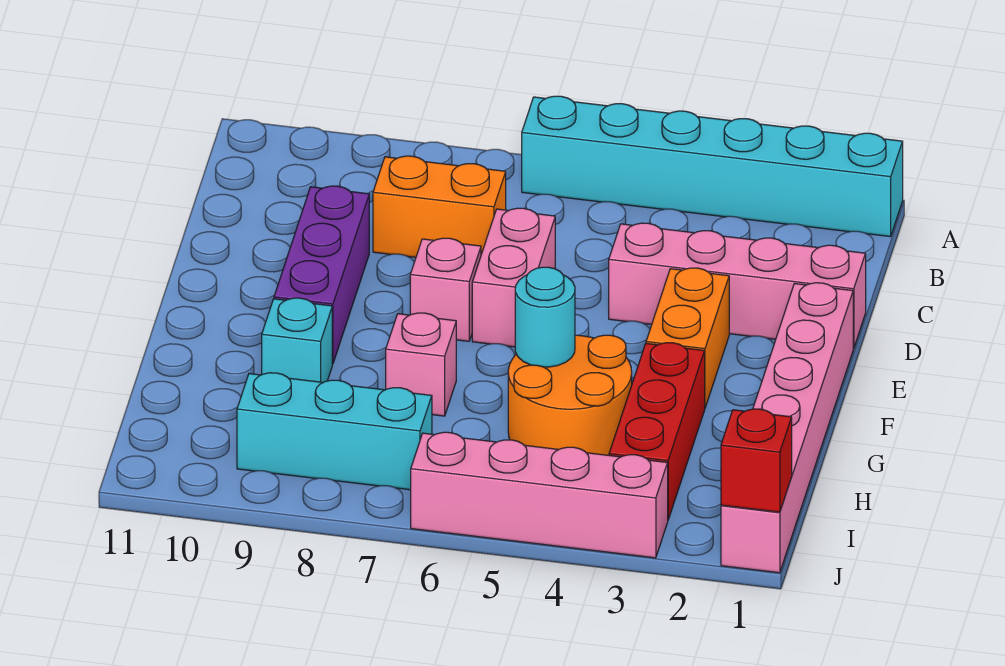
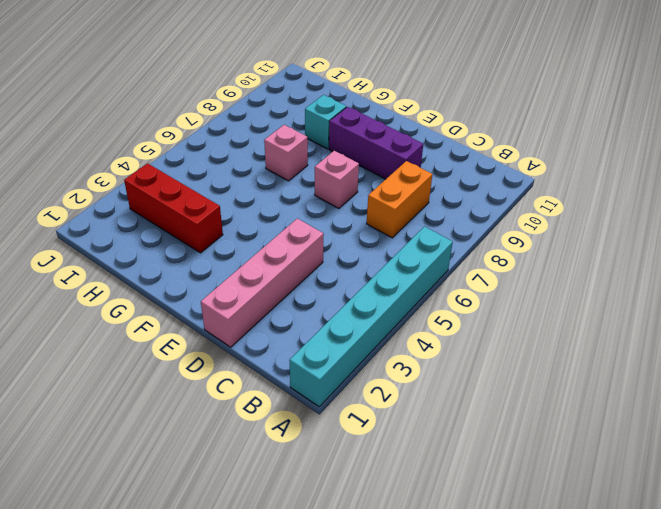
none -> pink 1x2 brick [472,208,555,347]
none -> pink 1x6 brick [721,283,853,573]
none -> orange 1x2 brick [646,268,729,408]

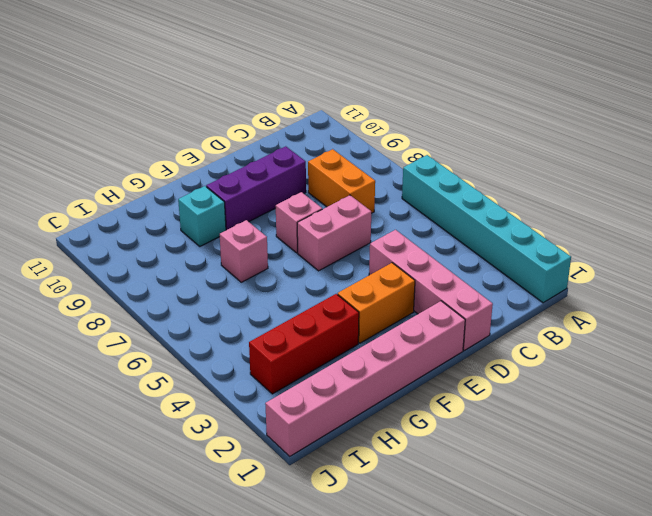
none -> orange 2x2 round brick [508,335,632,455]
none -> cyan 1x3 brick [237,373,432,490]
none -> pink 1x4 brick [411,432,668,558]

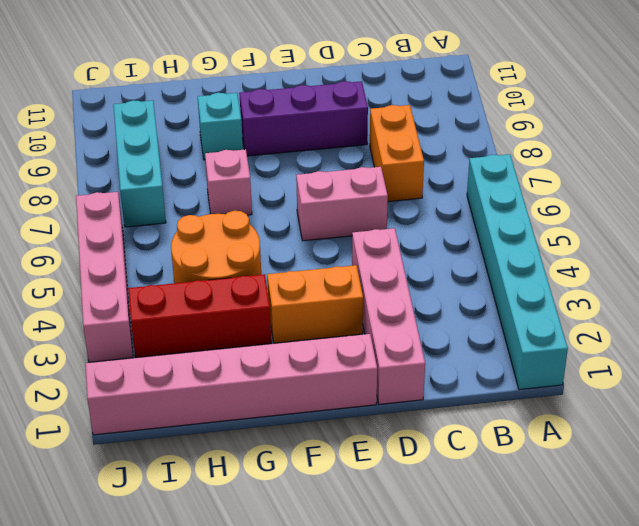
none -> pink 1x1 brick [410,238,481,341]
none -> cyan 1x1 round brick [515,267,575,367]
none -> red 1x1 brick [721,409,792,512]

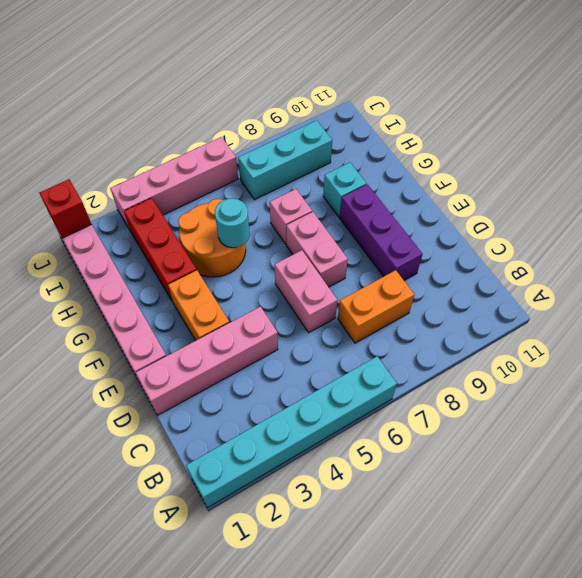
pink 1x2 brick [286,212,348,287] -> pink 1x1 brick [410,238,481,341]

